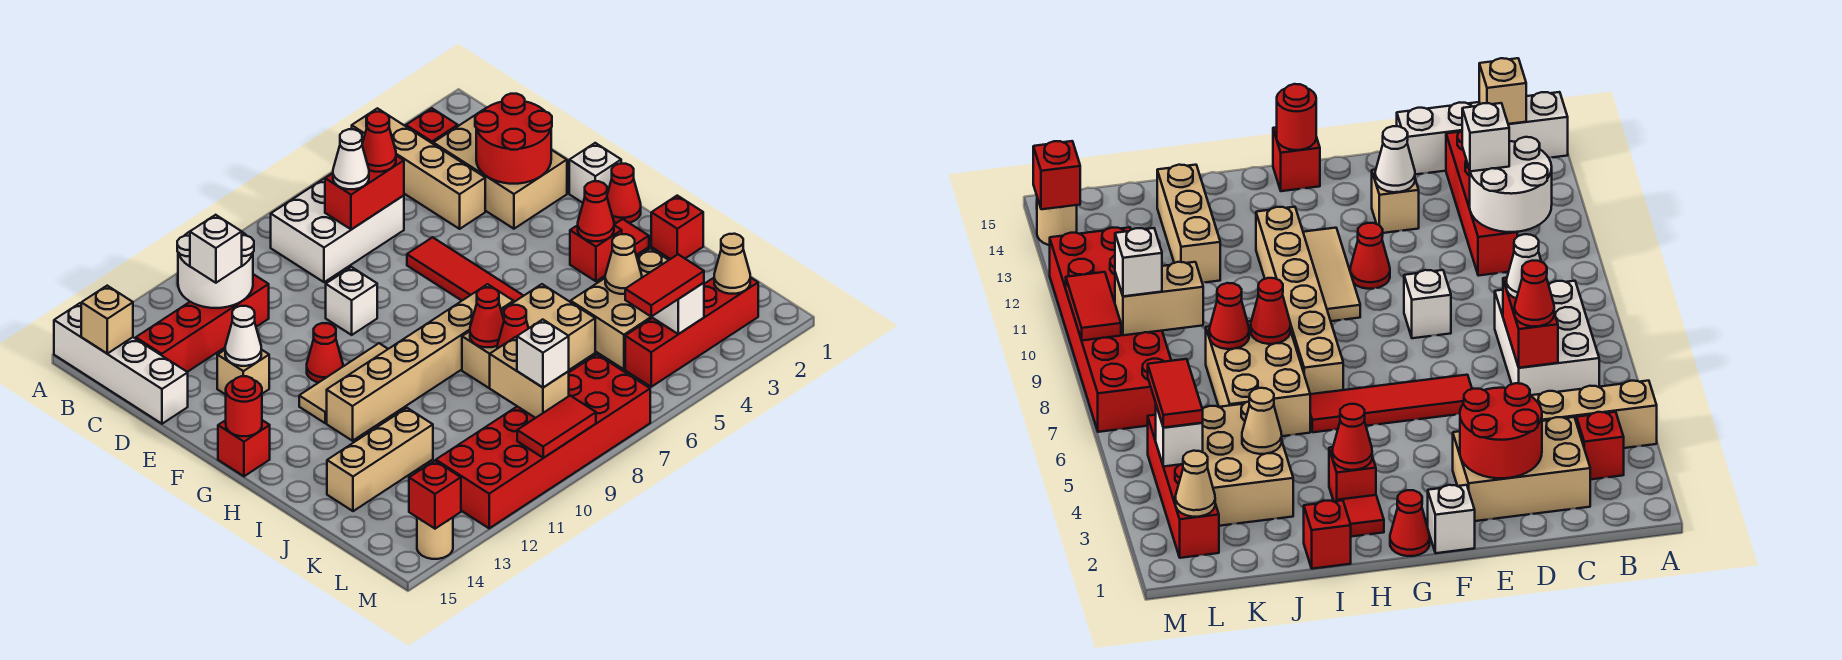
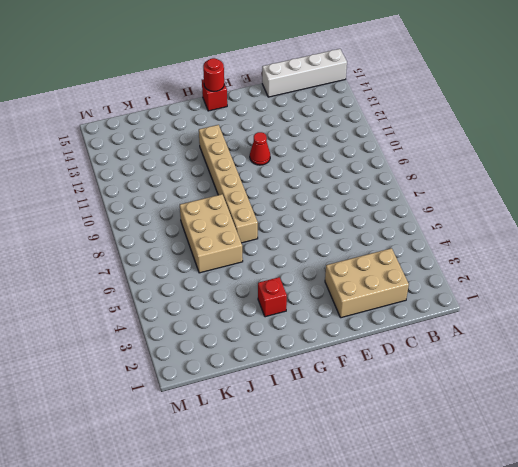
none -> tan 1x4 brick [352,108,485,229]
none -> red 1x1 brick [406,108,458,144]
none -> white 2x3 brick [271,174,404,282]
none -> red 1x4 brick [136,274,269,372]

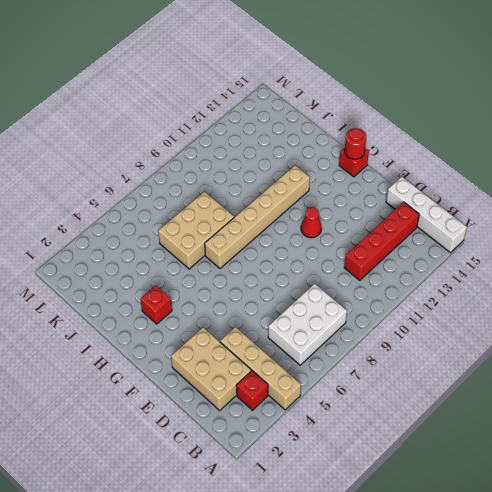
none -> red 1x4 tile [407,237,523,302]
none -> white 1x1 brick [326,267,377,335]
none -> tan 1x1 brick [217,349,269,395]
none -> white 1x1 brick [569,143,621,203]

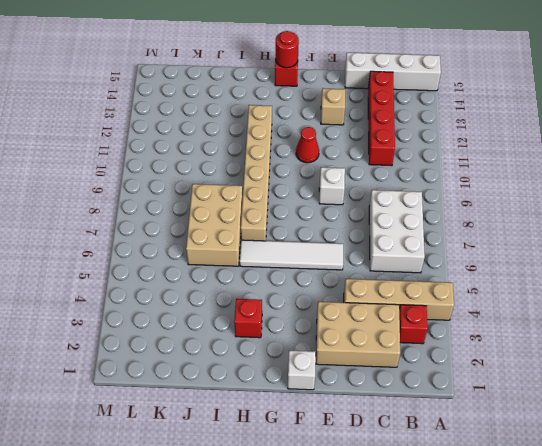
white 1x4 tile [240,240,343,270] -> red 1x4 tile [407,237,523,302]
none -> red 1x1 cone [607,164,641,223]
none -> tan 1x3 tile [299,343,388,423]
none -> red 1x1 tile [614,219,649,255]
none -> red 1x1 brick [651,196,703,259]

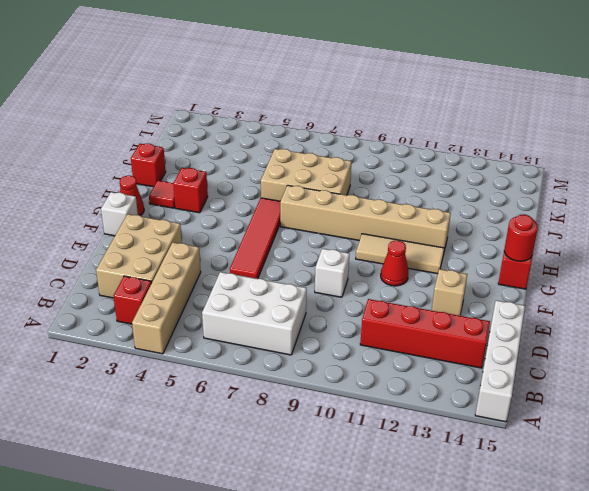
none -> tan 2x3 brick [571,248,668,369]
none -> tan 1x3 brick [327,408,433,511]
none -> red 1x4 brick [625,277,758,387]
none -> red 2x6 brick [436,354,650,528]

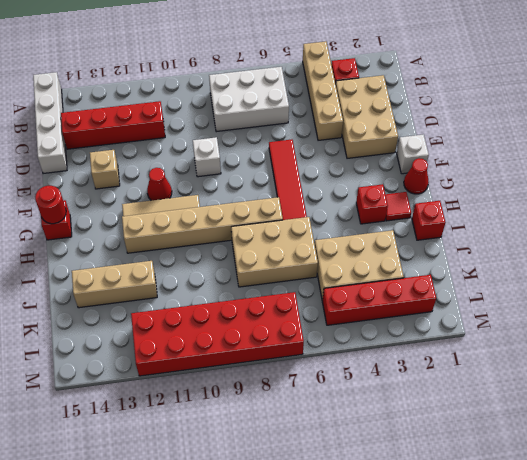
none -> tan 1x1 round brick [417,518,453,559]
none -> white 2x2 round brick [177,232,254,308]
none -> tan 1x1 brick [81,286,133,353]
none -> red 1x2 brick [325,155,404,230]

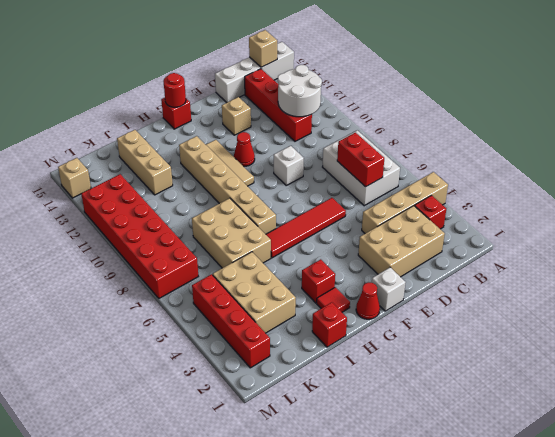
tan 1x1 brick [58,158,91,198] -> tan 1x1 round brick [417,518,453,559]
none -> red 2x2 round brick [475,94,552,184]
none -> white 1x1 cone [225,306,261,366]
none -> red 1x1 cone [578,181,614,241]
none -> red 1x1 cone [470,288,504,347]

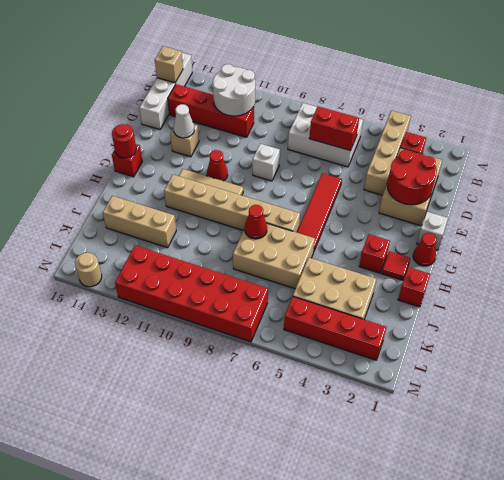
none -> red 1x1 cone [578,181,614,241]
none -> tan 1x1 cone [605,234,642,294]
none -> red 1x1 cone [497,305,529,349]
none -> tan 1x2 brick [490,337,569,418]

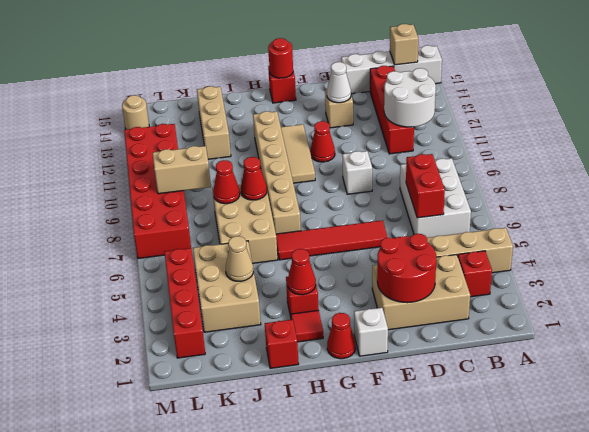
none -> tan 1x1 cone [714,234,750,294]
none -> white 1x1 brick [652,283,704,334]
none -> red 1x2 tile [517,396,596,458]
none -> red 1x1 brick [409,461,461,529]

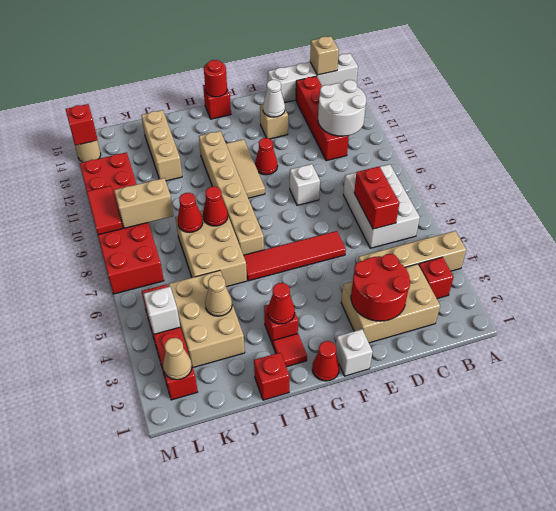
none -> red 1x1 cone [362,112,396,172]
none -> white 1x1 cone [333,129,369,189]
none -> white 1x1 brick [190,215,242,283]
none -> red 1x2 tile [625,254,704,317]

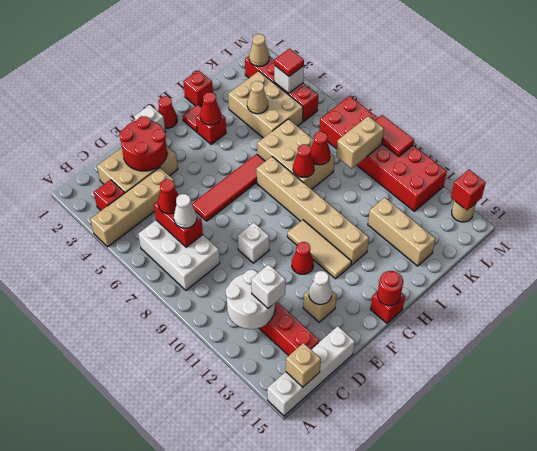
red 1x1 tile [274,49,304,76] -> red 1x2 tile [625,254,704,317]
none -> white 1x1 brick [517,319,569,387]

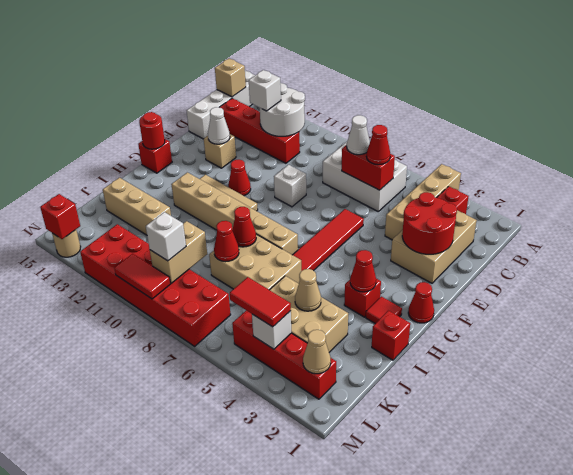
none -> white 1x1 brick [569,143,621,203]

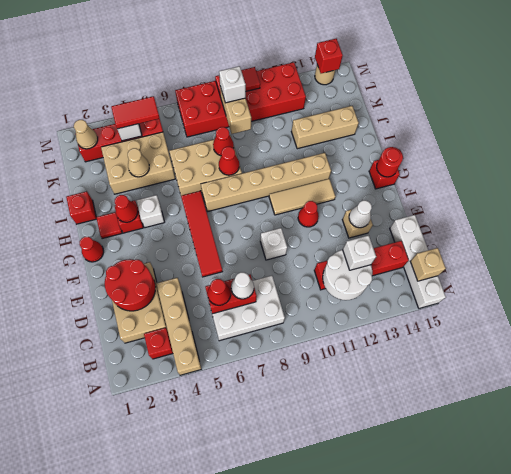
white 1x1 brick [136,195,164,228] -> white 1x1 brick moved to [569,143,621,203]

